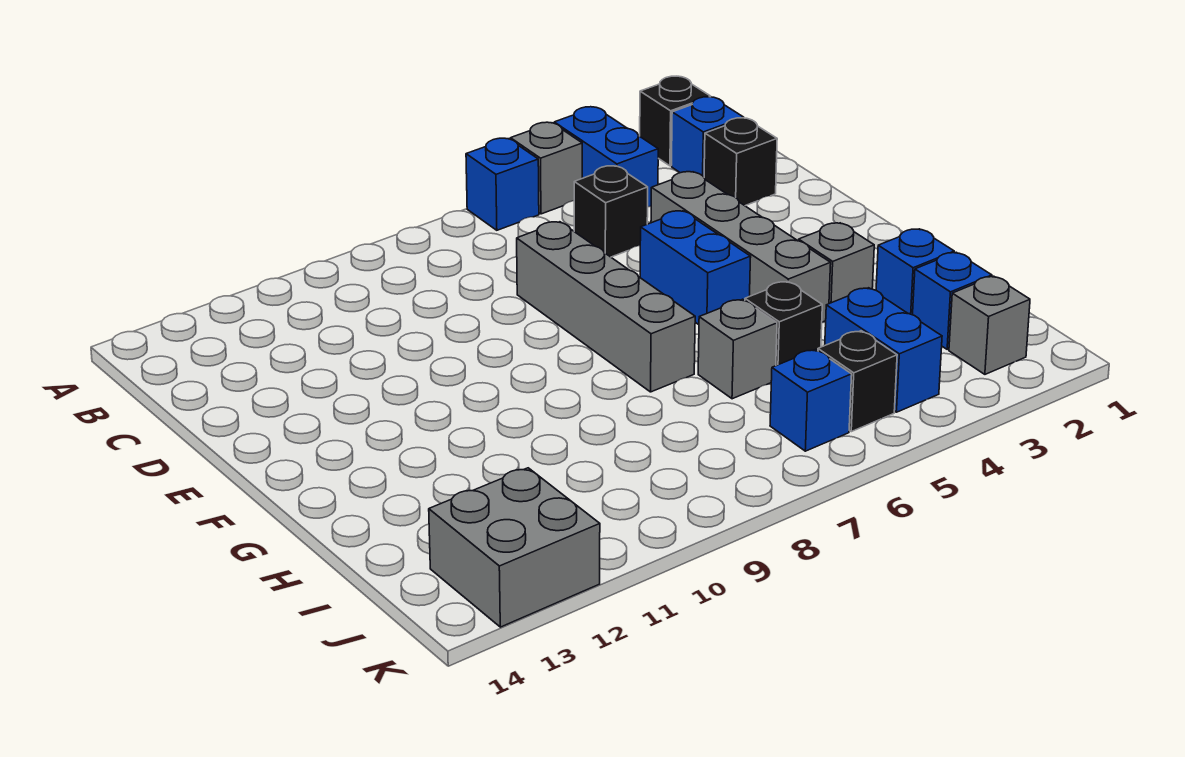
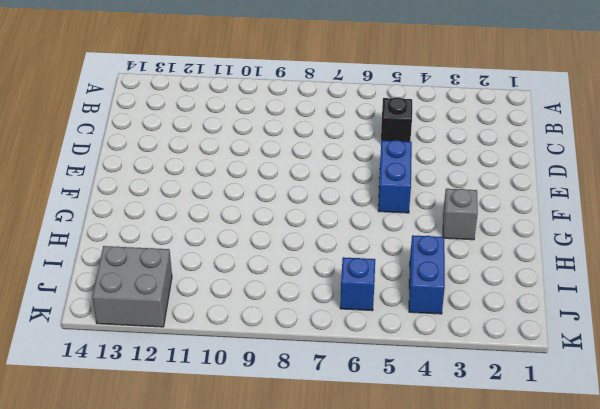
none -> black 1x1 brick [640,76,711,166]
none -> blue 1x2 brick [554,107,658,207]
none -> grey 1x1 brick [510,122,582,214]

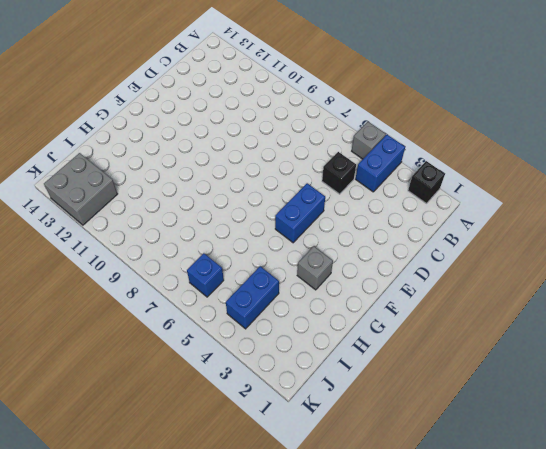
none -> blue 1x1 brick [466,138,539,230]
none -> blue 1x1 brick [672,97,744,177]
none -> black 1x1 brick [704,118,777,206]

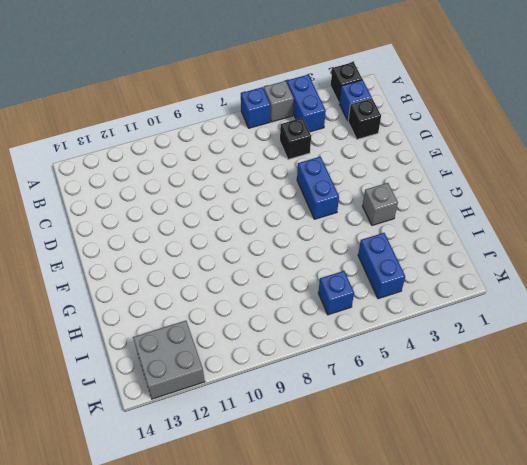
none -> grey 1x4 brick [651,172,831,322]
none -> grey 1x4 brick [517,222,695,392]
none -> blue 1x1 brick [876,229,954,315]

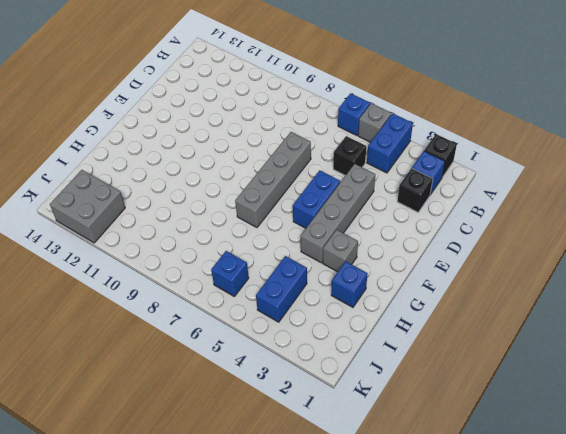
none -> black 1x1 brick [745,281,822,366]
none -> grey 1x1 brick [698,299,777,399]
none -> blue 1x1 brick [913,252,992,349]

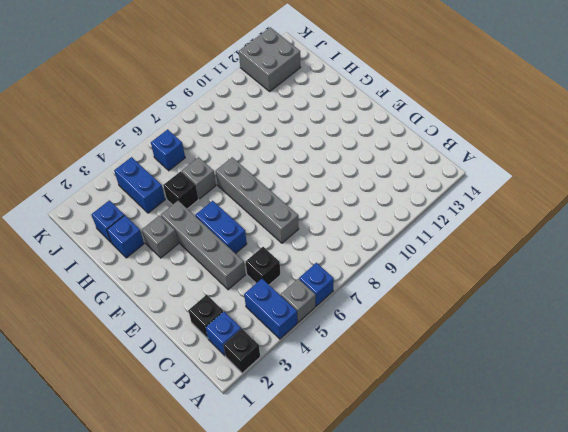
none -> grey 1x1 brick [949,276,1030,374]
none -> black 1x1 brick [818,331,897,432]

